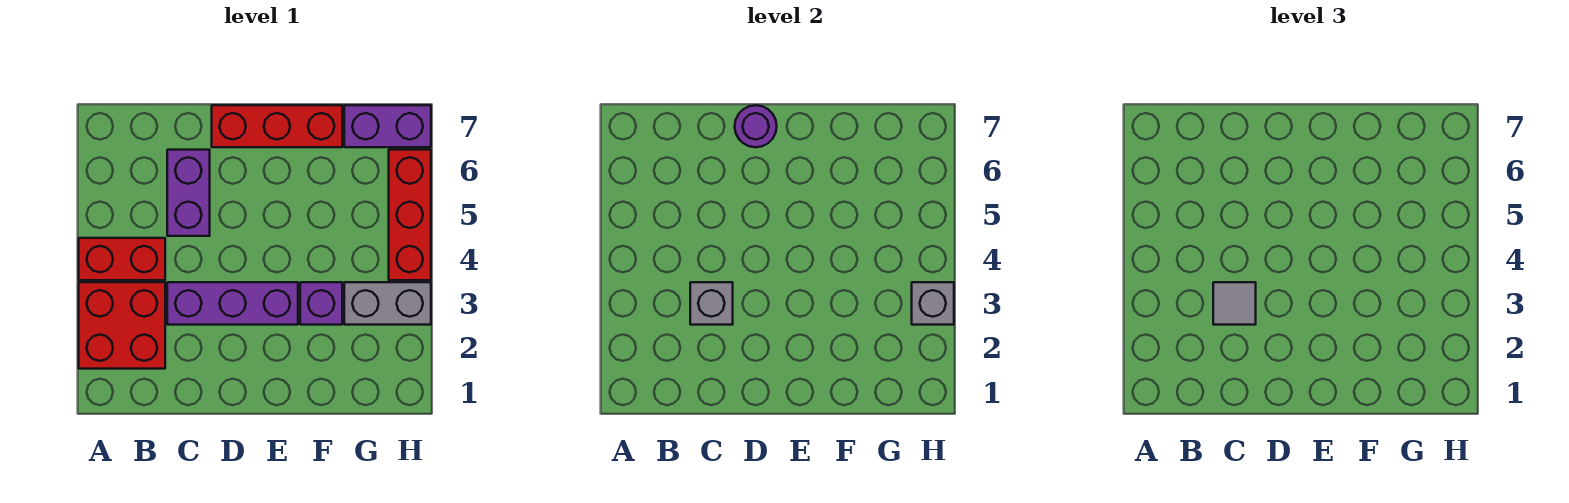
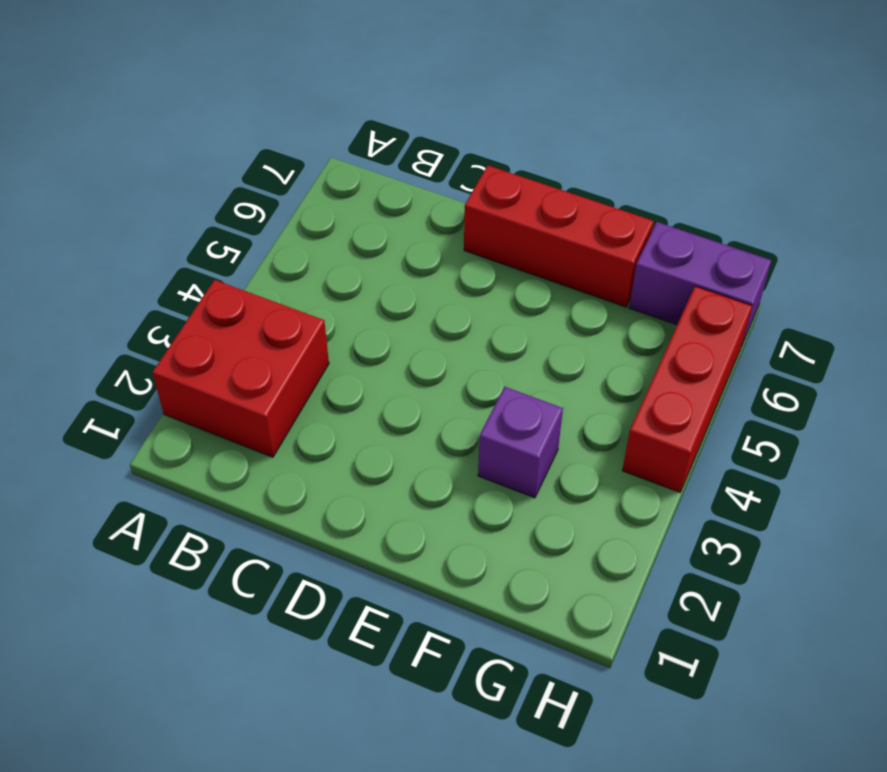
none -> red 1x2 brick [79,238,165,280]
none -> purple 1x3 brick [167,282,298,325]
none -> purple 1x2 brick [167,150,210,236]

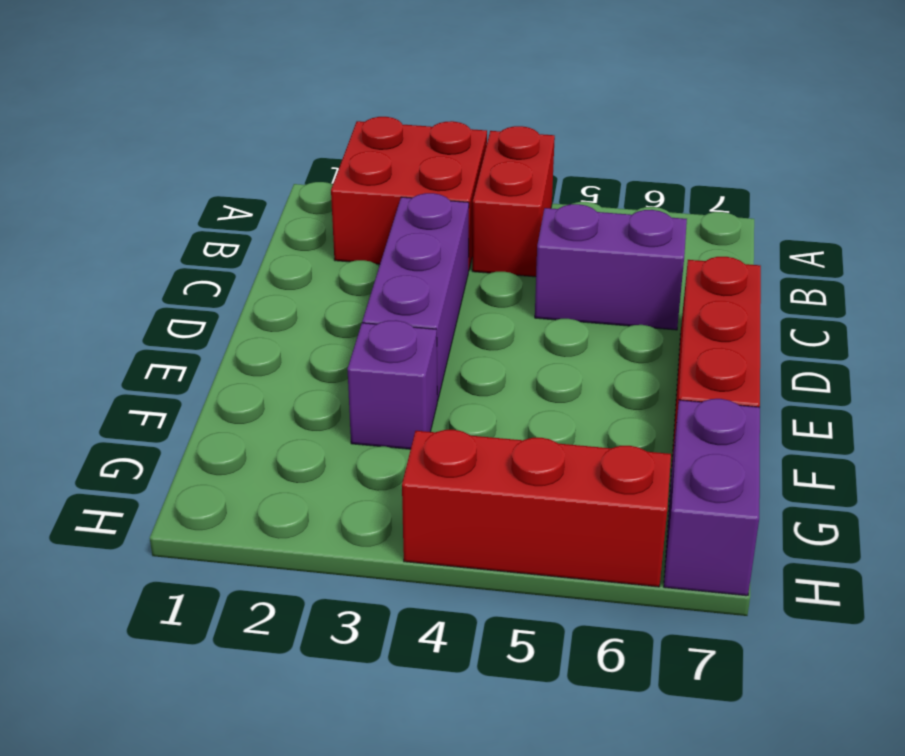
none -> grey 1x2 brick [344,282,431,325]
none -> grey 1x1 brick [690,282,733,325]
none -> purple 1x1 round brick [735,105,777,147]

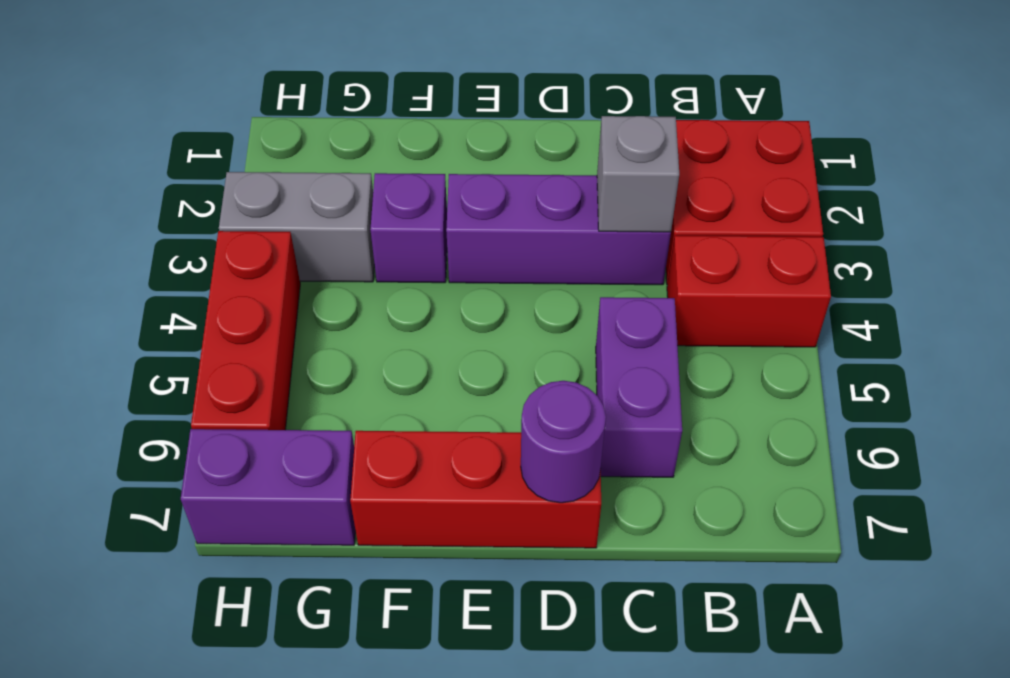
none -> grey 1x1 brick [912,282,954,325]
none -> grey 1x1 tile [1213,282,1256,325]

